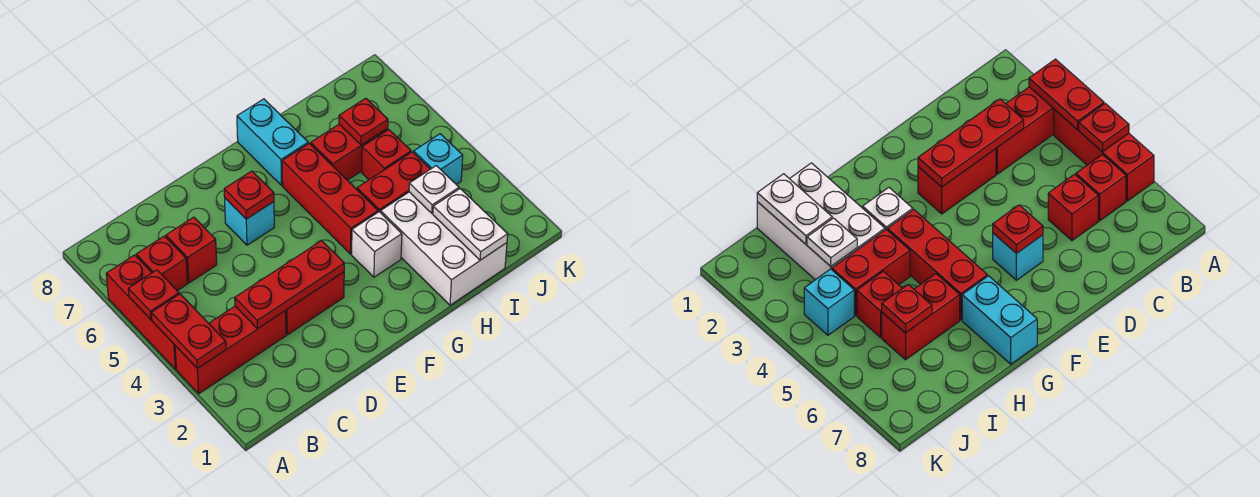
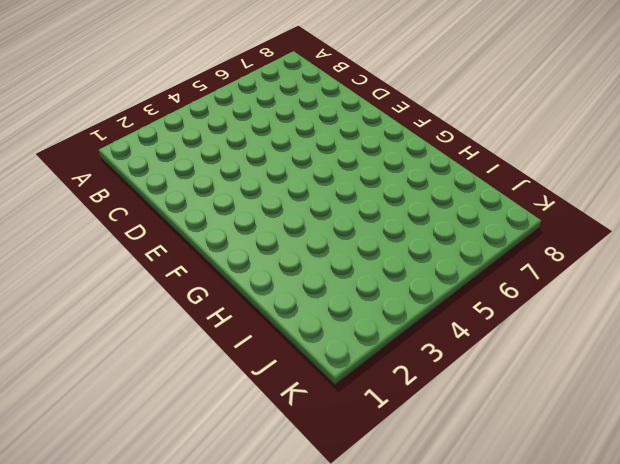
none -> red 1x3 brick [175,306,286,394]
none -> red 1x3 brick [106,255,176,369]
none -> red 1x1 brick [136,236,187,291]

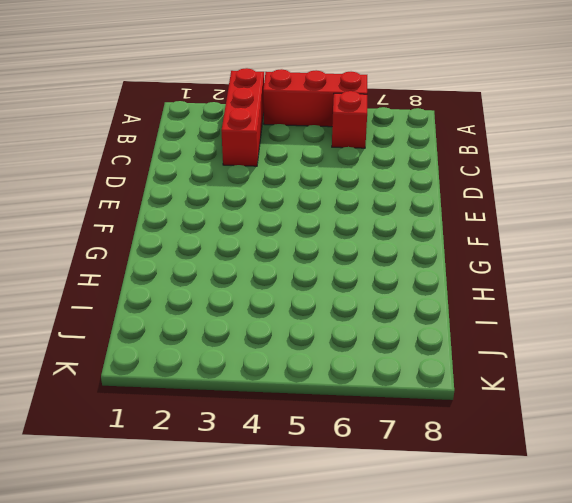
none -> red 1x1 brick [166,217,217,283]
none -> red 1x2 brick [285,272,344,335]
none -> cyan 1x1 brick [225,198,274,245]

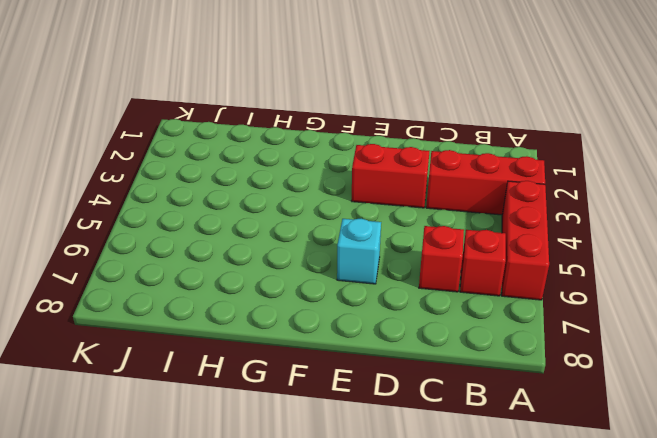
none -> white 1x1 brick [352,212,402,277]
none -> red 1x3 brick [282,143,378,254]
none -> cyan 1x2 brick [237,99,308,186]

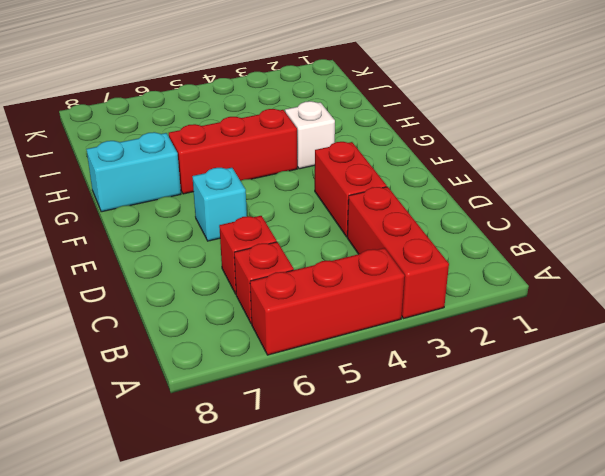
none -> white 2x3 brick [381,192,507,305]
none -> red 1x2 brick [357,152,430,213]
none -> red 1x2 brick [311,124,388,180]

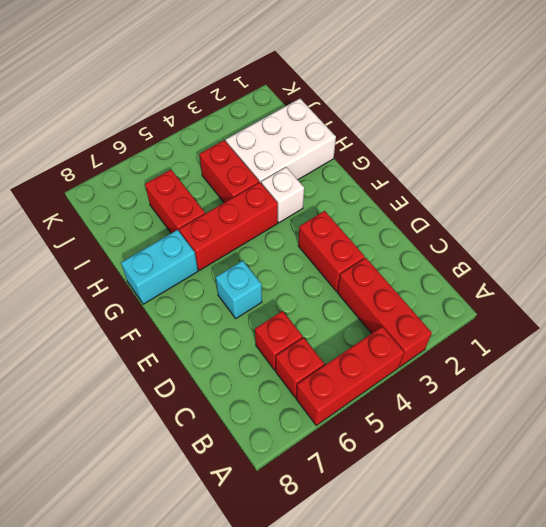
none -> red 1x1 brick [362,130,411,180]
none -> cyan 1x1 brick [414,134,463,184]
none -> red 1x2 plate [151,294,226,368]

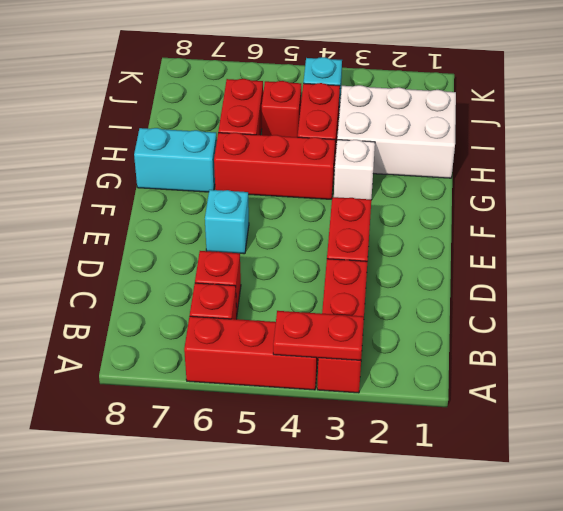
none -> red 1x1 plate [128,270,179,319]
none -> red 1x3 plate [235,241,344,329]
none -> red 1x1 plate [224,171,274,219]

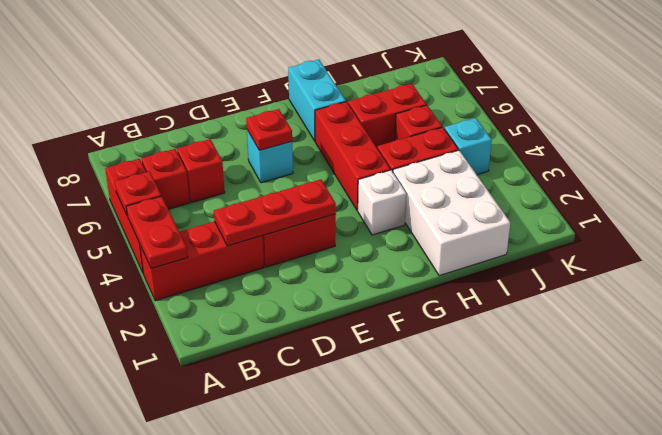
none -> white 1x2 plate [433,189,508,260]
none -> white 1x1 plate [409,166,459,213]
none -> red 1x1 plate [339,98,388,145]

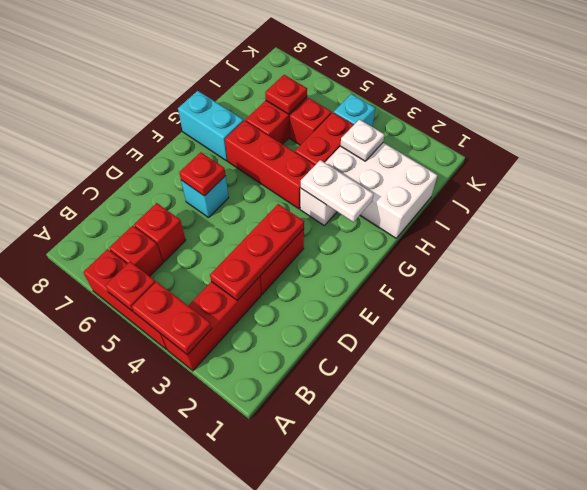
white 1x2 plate [300,160,374,222] -> white 1x2 plate moved to [433,189,508,260]

